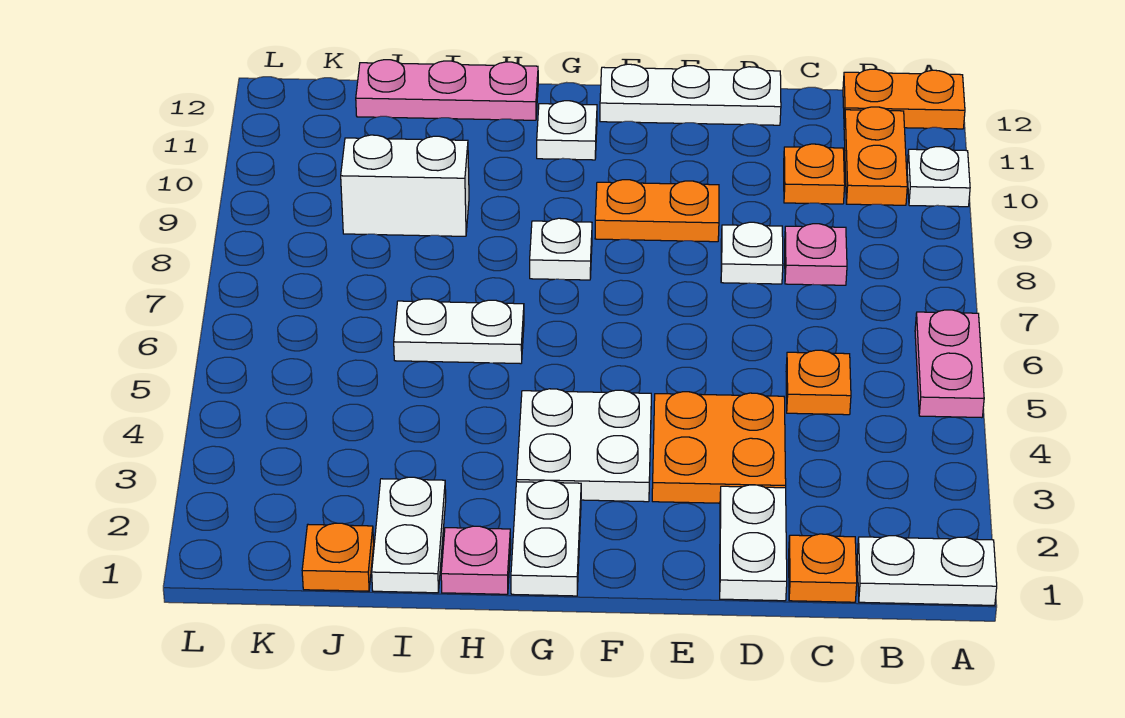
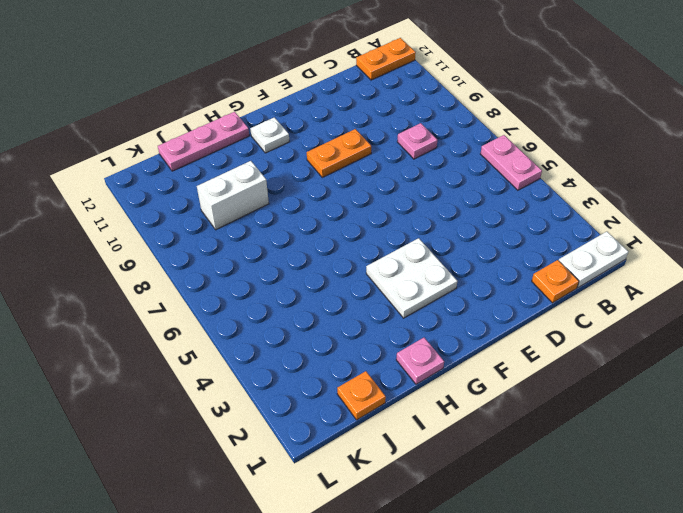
none -> white 1x1 plate [907,147,970,207]
none -> orange 1x2 plate [844,107,907,205]
none -> orange 1x1 plate [786,350,851,415]

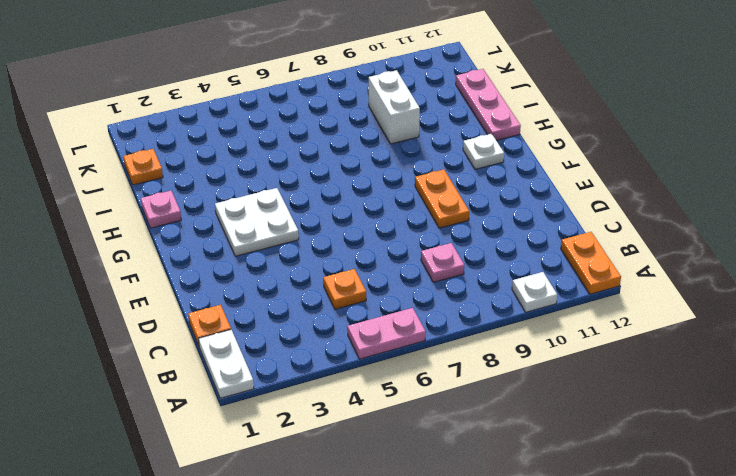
none -> orange 1x2 plate [844,107,907,205]
none -> orange 1x1 plate [784,144,845,204]
none -> white 1x2 plate [720,485,787,601]

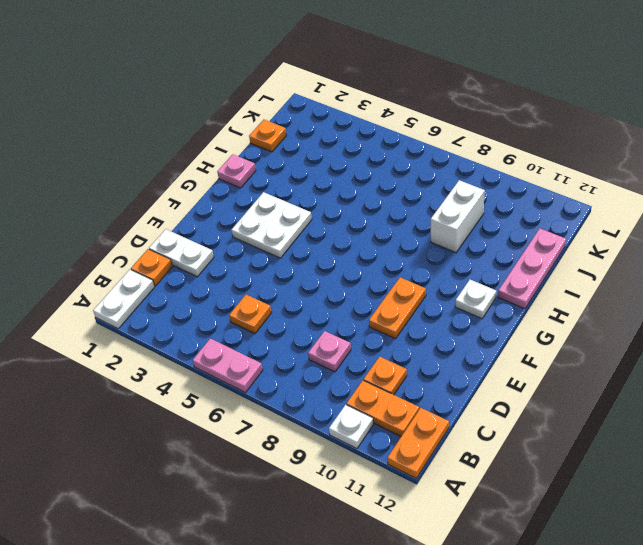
none -> orange 2x2 plate [652,392,786,503]
none -> white 1x1 plate [721,222,783,284]
none -> white 1x3 plate [600,64,781,125]

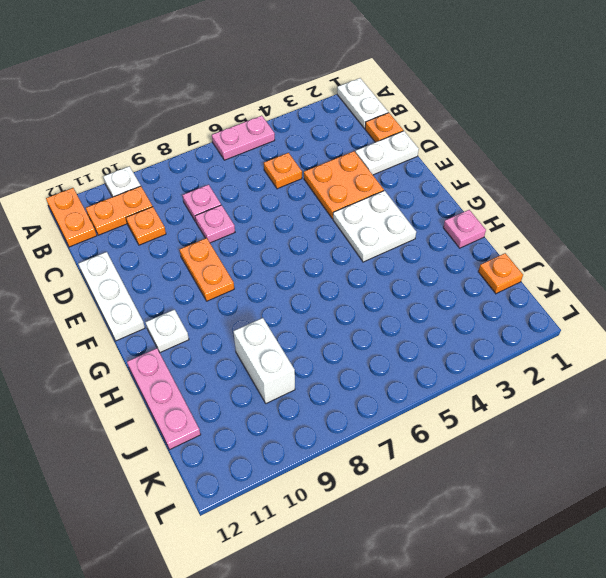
pink 1x1 plate [195,205,235,243] -> white 1x1 plate [721,222,783,284]
none -> white 1x2 plate [511,480,581,596]
none -> white 1x1 plate [530,218,592,280]
none -> white 1x2 plate [394,299,524,364]

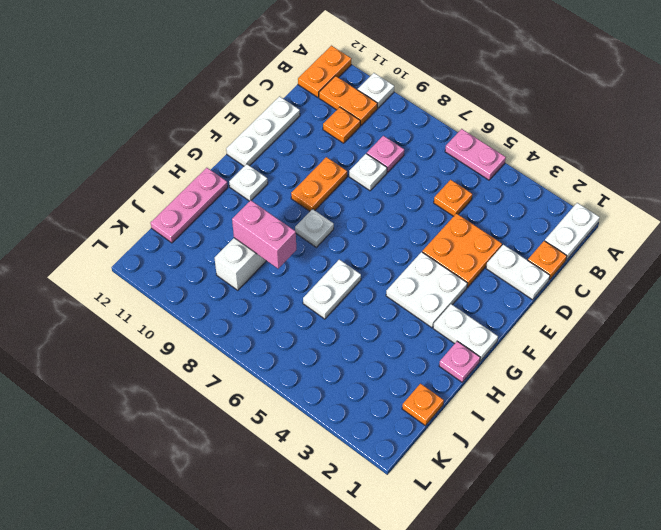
pink 1x2 brick [232,200,296,269] -> none
none -> white 1x2 plate [372,477,446,593]

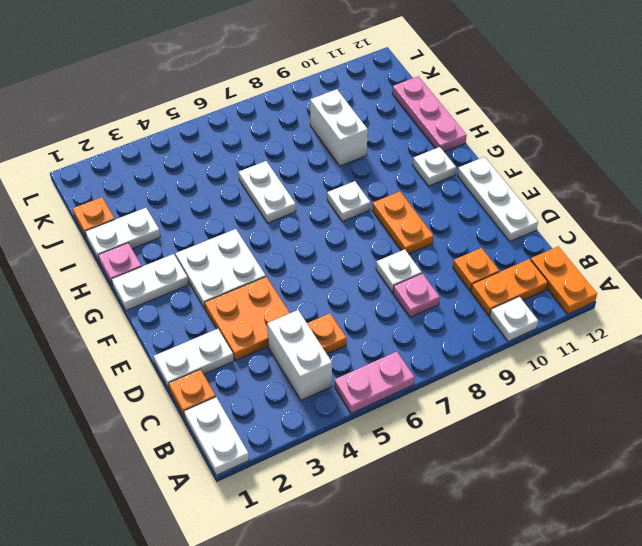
white 1x2 brick [267,310,332,400] -> none

